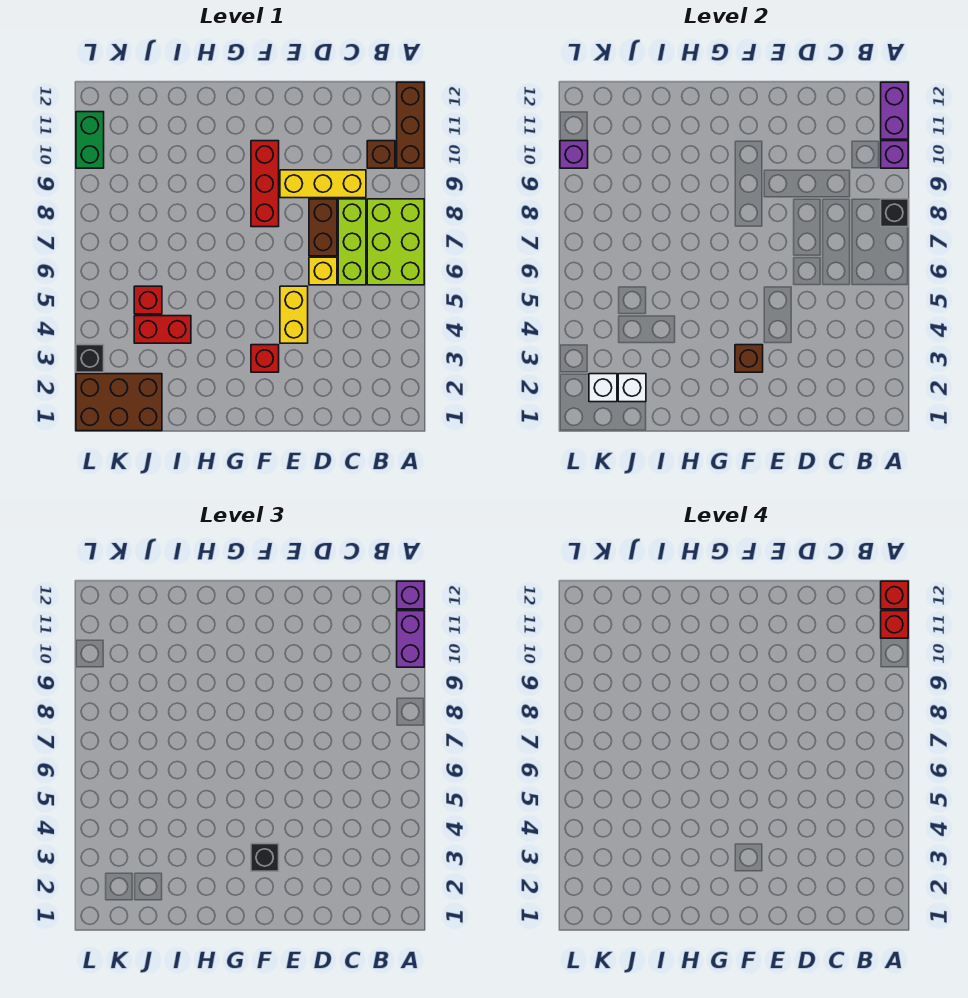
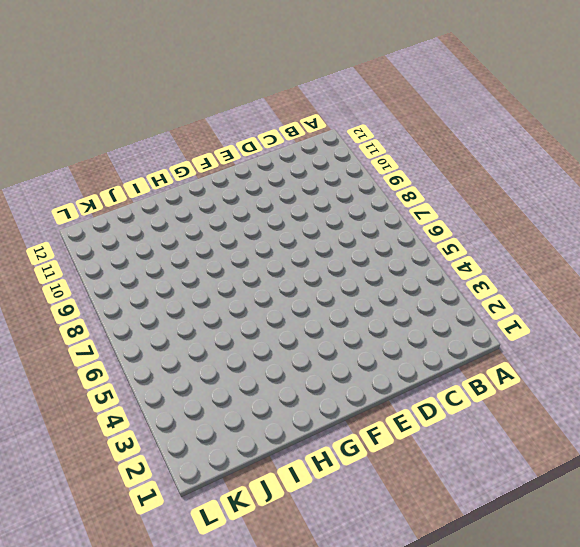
none -> lime 2x3 brick [367,199,424,285]
none -> brown 1x3 brick [397,82,424,168]
none -> brown 1x1 brick [367,141,395,168]

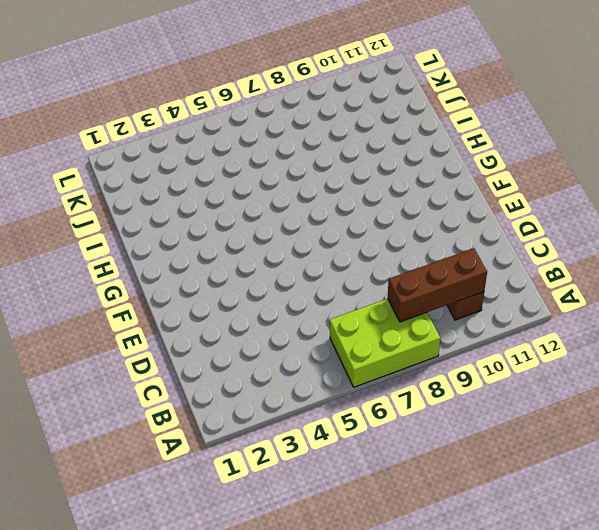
brown 1x3 brick [388,248,487,322] -> brown 1x3 brick moved to [397,82,424,168]
none -> lime 1x3 brick [338,199,366,285]
none -> yellow 1x3 brick [280,170,366,198]
none -> yellow 1x1 brick [309,257,337,285]

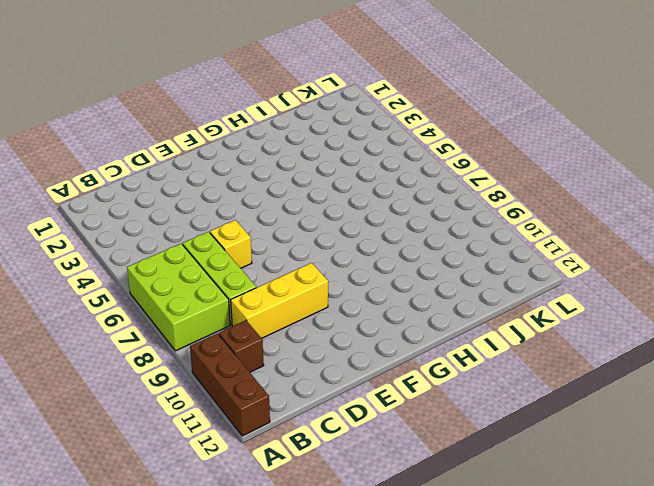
none -> brown 1x2 brick [309,199,337,256]
none -> yellow 1x2 brick [280,286,308,343]
none -> red 1x1 brick [251,345,279,372]

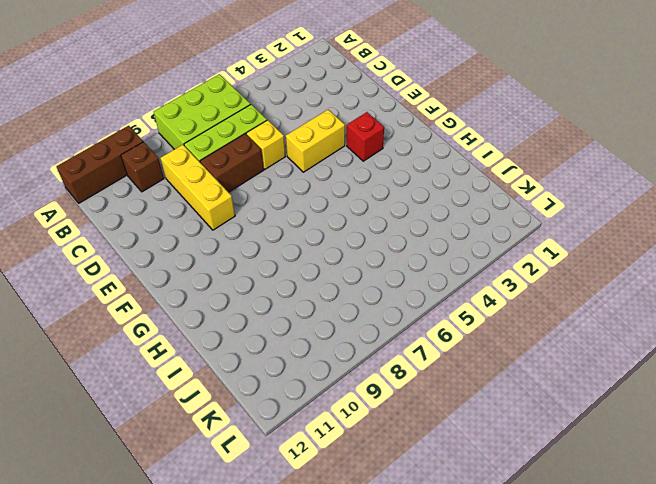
none -> red 1x3 brick [251,141,279,227]
none -> red 1x2 brick [134,316,191,343]
none -> brown 2x3 brick [76,374,162,431]

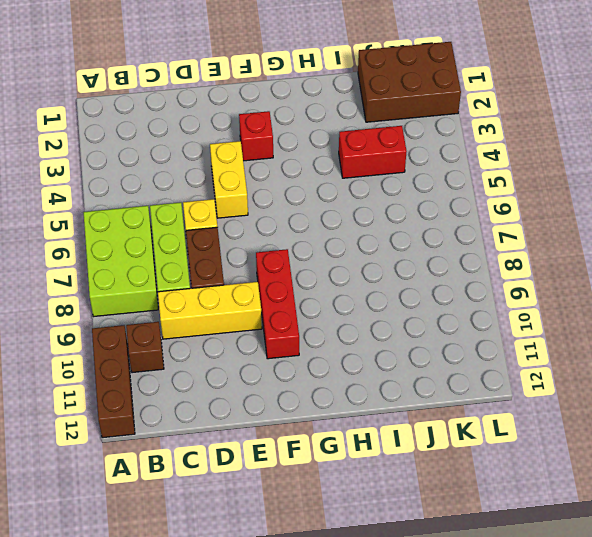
none -> red 1x1 brick [134,286,162,314]
none -> black 1x1 brick [76,345,104,372]
none -> green 1x2 brick [76,112,104,168]

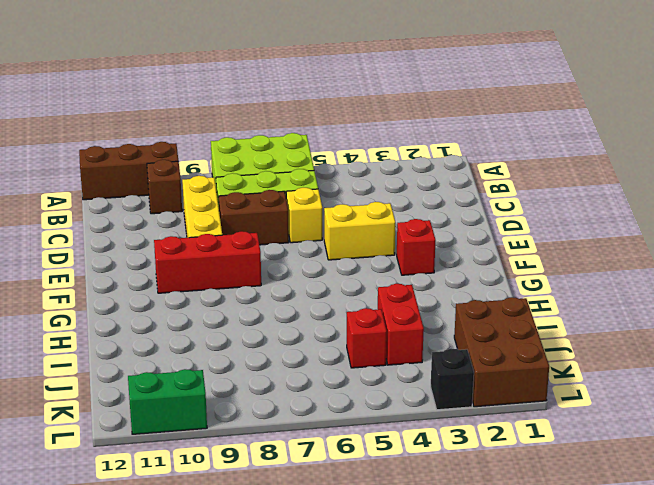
none -> black 1x1 brick [881,199,908,227]
none -> purple 1x1 brick [881,141,908,168]
none -> purple 1x2 brick [881,82,908,139]

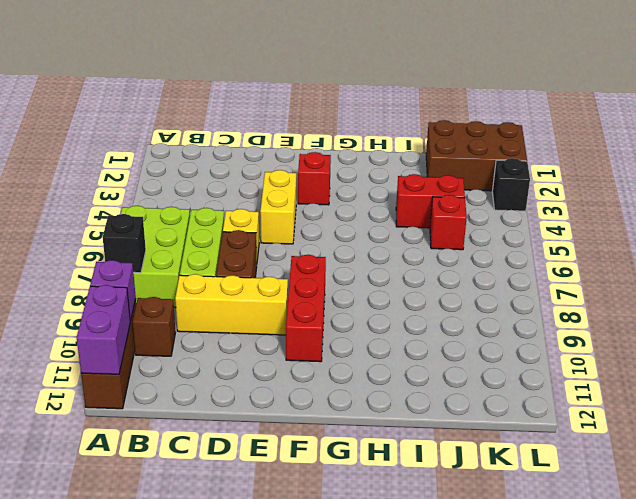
none -> green 1x2 brick [76,112,104,168]
none -> brown 1x1 brick [735,345,763,372]
none -> white 1x1 brick [618,374,646,402]

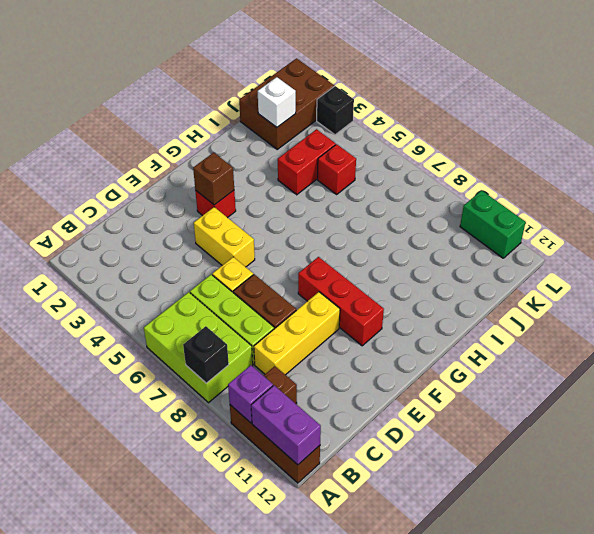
none -> white 1x1 brick [589,374,617,402]
none -> purple 1x1 brick [560,141,588,168]
none -> purple 1x2 brick [397,611,424,667]

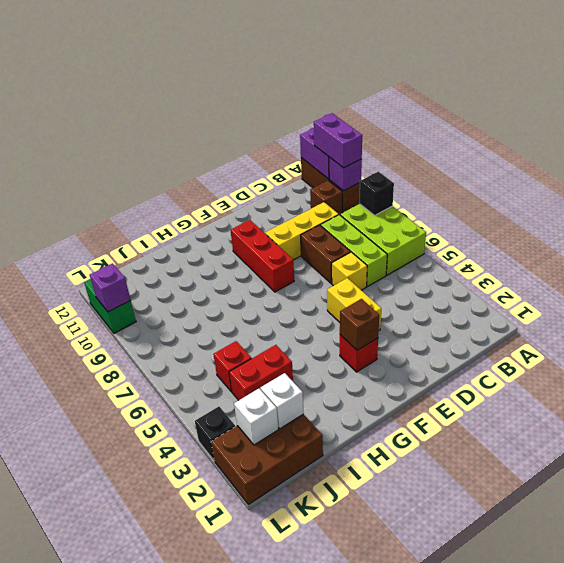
none -> purple 1x1 brick [397,581,424,609]
none -> black 1x1 brick [251,844,279,871]
none -> red 1x1 brick [881,611,908,638]

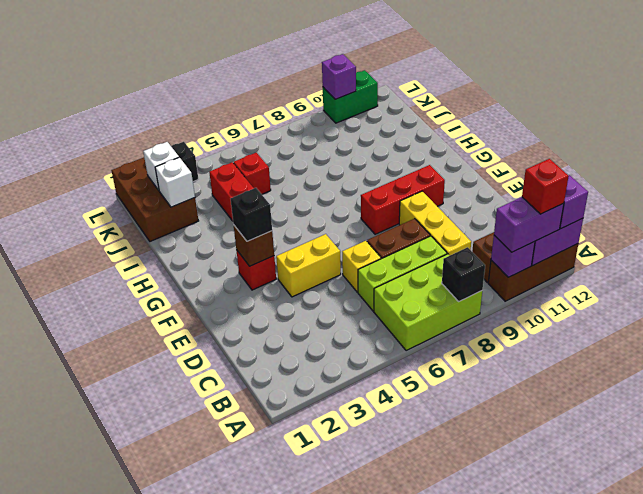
none -> red 1x1 brick [881,581,908,609]

